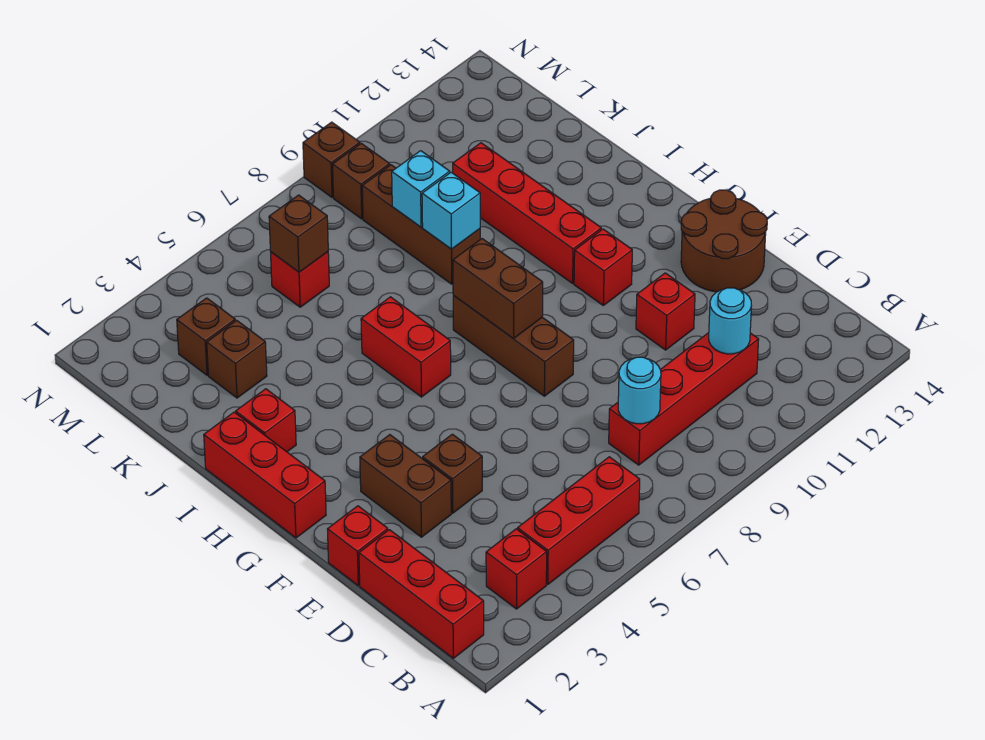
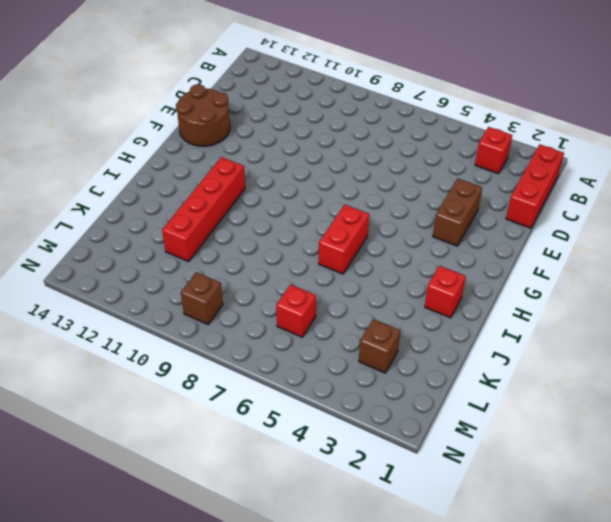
none -> red 1x3 brick [518,457,640,585]
none -> red 1x4 brick [609,333,759,465]
none -> red 1x1 brick [327,506,388,585]

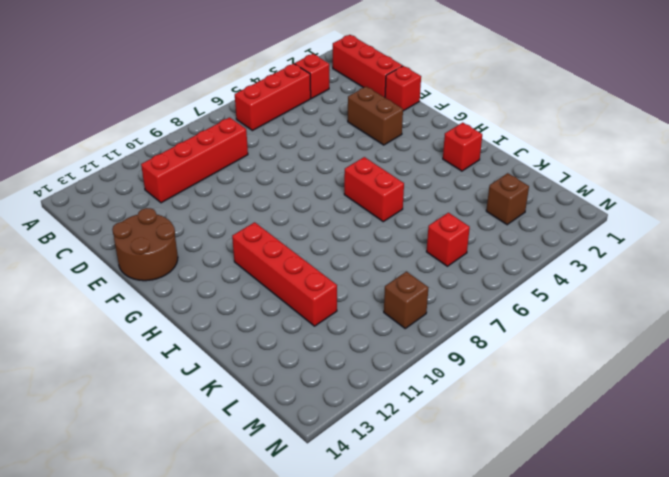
none -> brown 1x1 brick [423,434,482,513]
none -> red 1x1 brick [636,273,695,350]
none -> brown 1x3 brick [453,295,574,396]

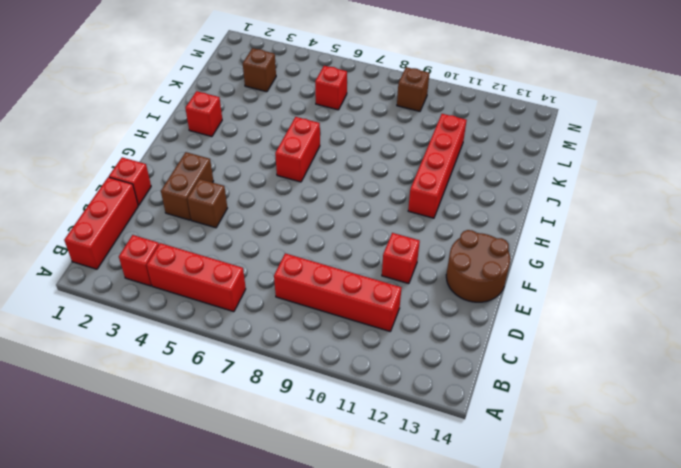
none -> brown 1x3 brick [453,295,574,396]
none -> red 1x3 brick [204,412,326,538]
none -> red 1x1 brick [574,229,632,305]

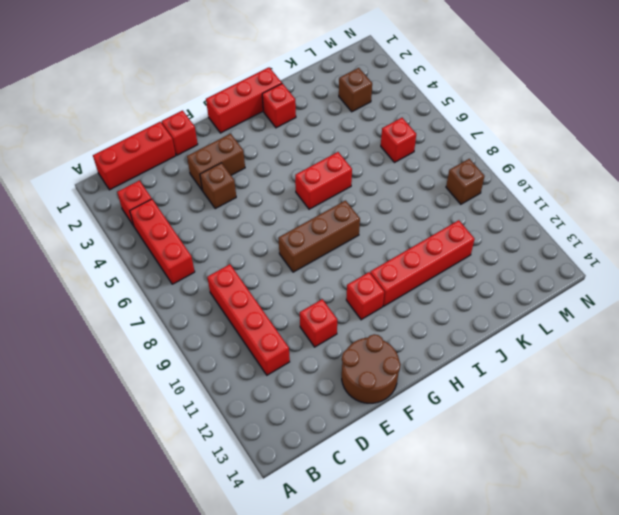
none -> brown 1x3 brick [362,165,480,284]
none -> brown 1x1 brick [207,320,267,398]
none -> brown 1x1 brick [303,122,360,197]

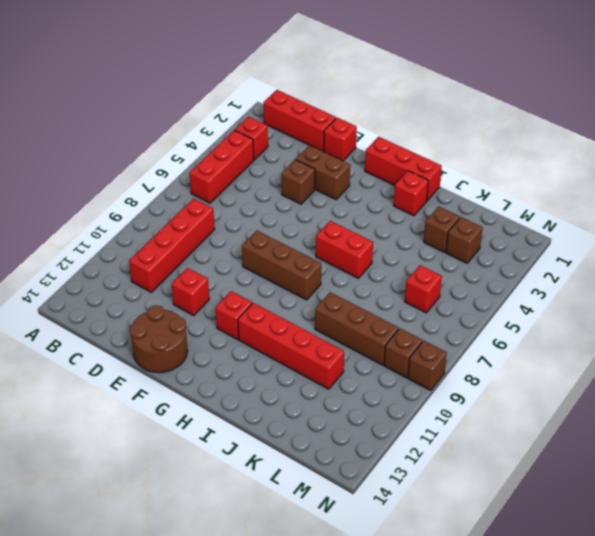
none -> cyan 1x1 round brick [618,357,661,424]
none -> cyan 1x1 round brick [709,288,752,354]
none -> brown 1x2 brick [453,239,543,339]

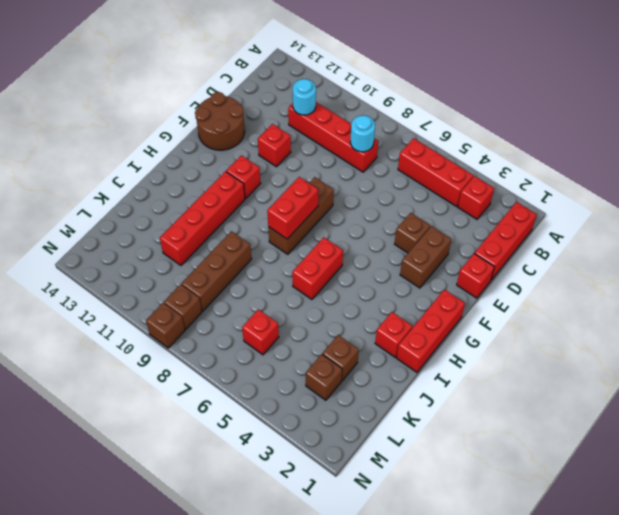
red 1x2 brick [267,177,318,239] -> brown 1x2 brick [453,239,543,339]
none -> cyan 1x1 brick [422,172,480,249]
none -> cyan 1x1 brick [392,151,450,227]
none -> brown 1x1 brick [269,195,328,272]

